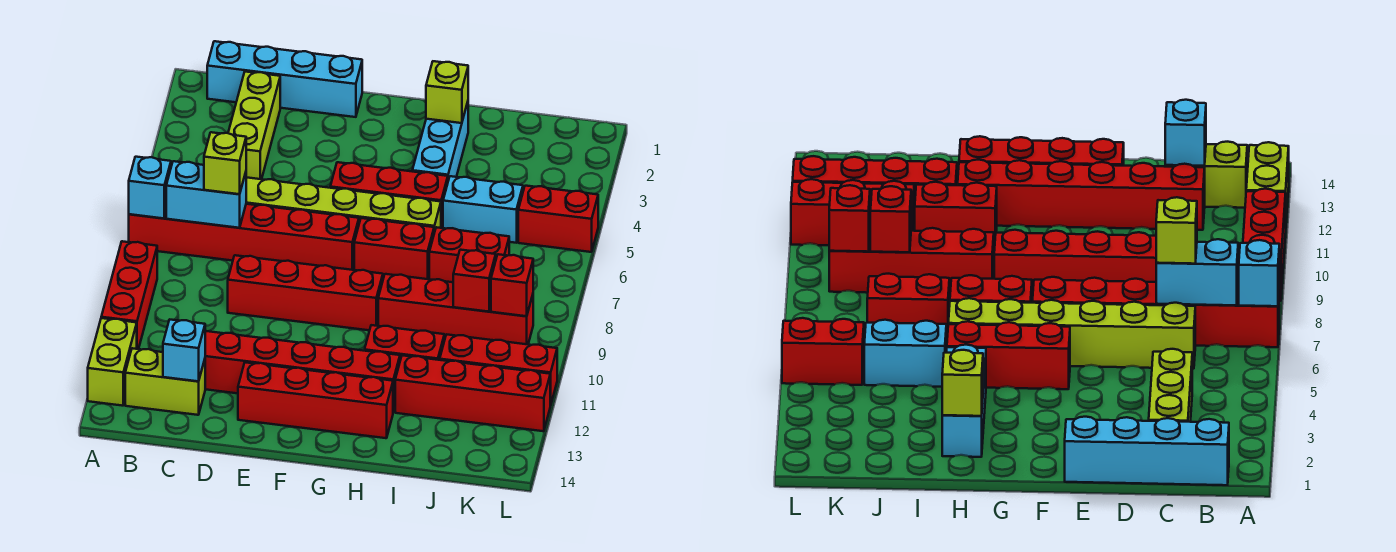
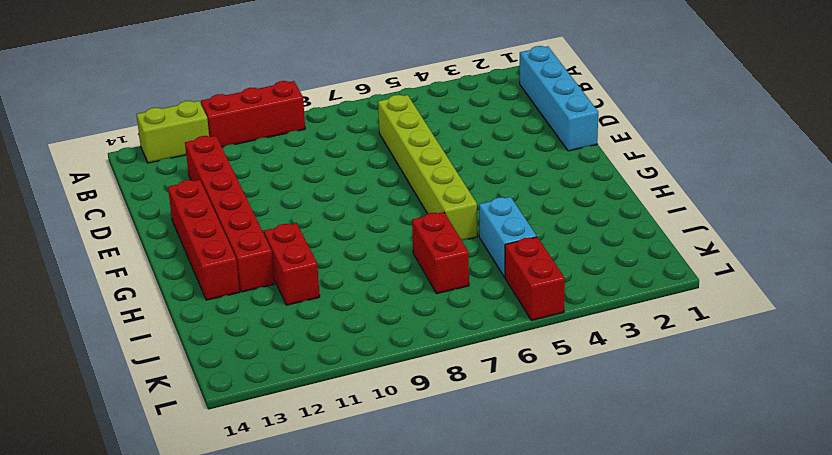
none -> red 1x6 brick [129,204,359,270]
none -> lime 1x2 brick [125,348,205,415]
none -> lime 1x3 brick [228,72,280,179]

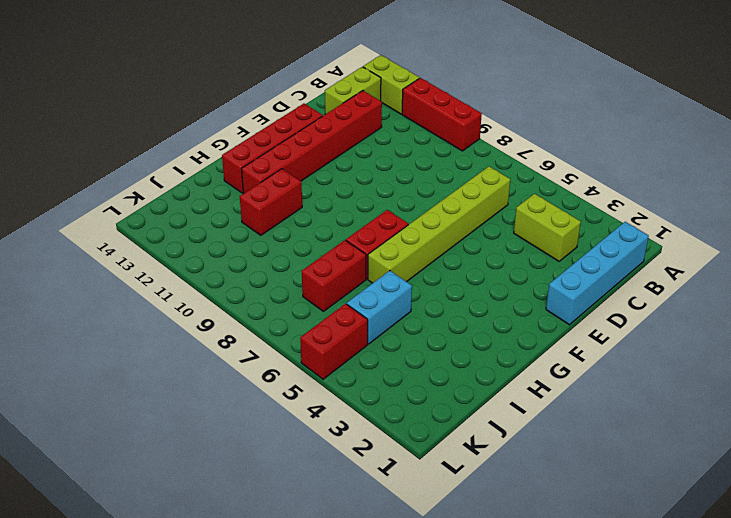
lime 1x2 brick [514,194,581,261] -> lime 1x3 brick [228,72,280,179]
none -> red 1x6 brick [129,204,359,270]
none -> red 1x4 brick [228,255,383,330]
none -> red 1x3 brick [330,162,448,228]

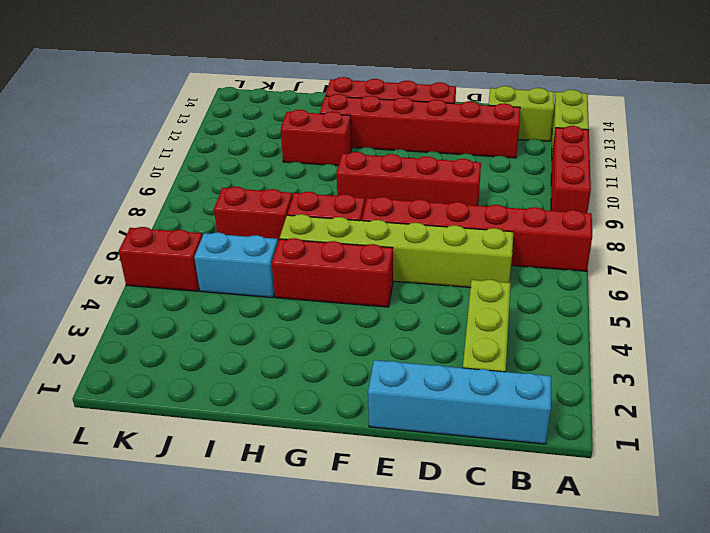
none -> cyan 1x3 brick [412,102,468,180]
none -> red 1x4 brick [378,274,533,344]
none -> red 1x4 brick [395,355,550,431]

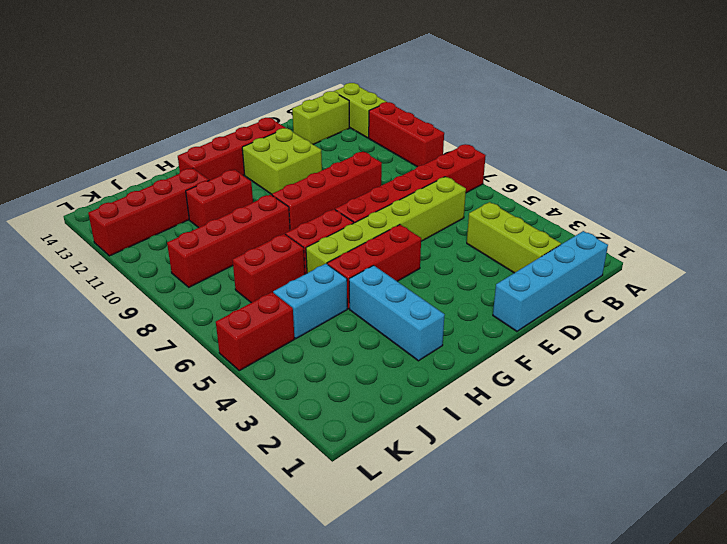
lime 2x2 brick [242,128,322,194] -> red 1x6 brick [205,331,400,412]
none -> red 1x3 brick [440,334,557,405]
none -> cyan 1x1 brick [129,157,171,218]
none -> cyan 1x2 brick [166,161,246,228]

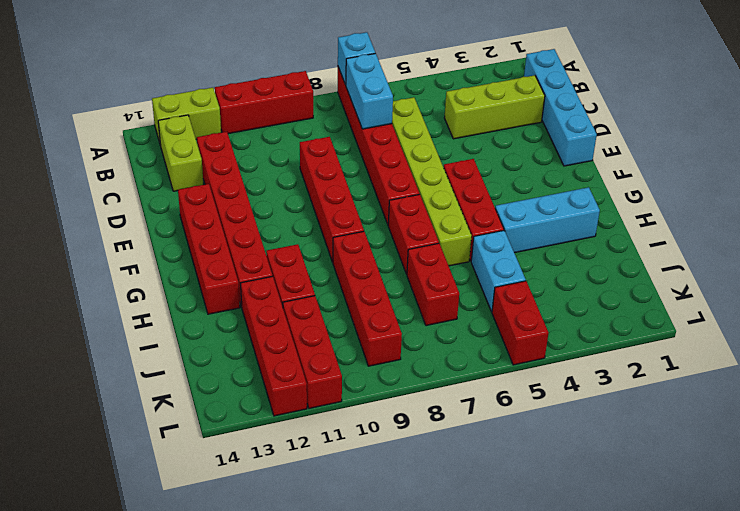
none -> cyan 1x1 brick [163,320,205,381]
none -> lime 1x1 brick [426,61,468,123]
none -> red 1x1 brick [453,250,496,312]

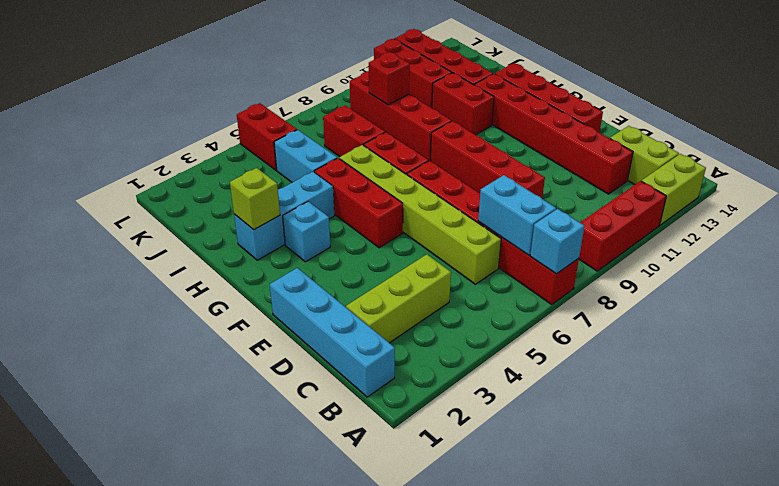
cyan 1x1 brick [283,202,330,262] -> cyan 1x1 brick moved to [163,320,205,381]
none -> red 1x1 brick [491,254,533,316]
none -> lime 1x1 brick [204,132,246,194]

